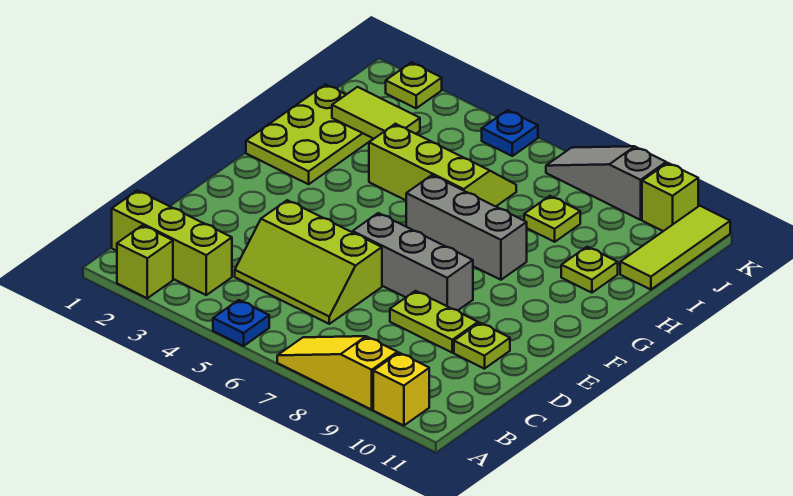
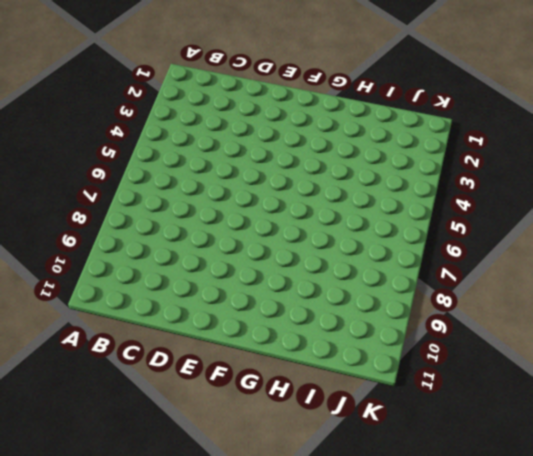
none -> lime 1x1 brick [117,225,173,298]
none -> blue 1x1 plate [213,300,269,346]
none -> yellow 1x3 slope [277,336,397,410]

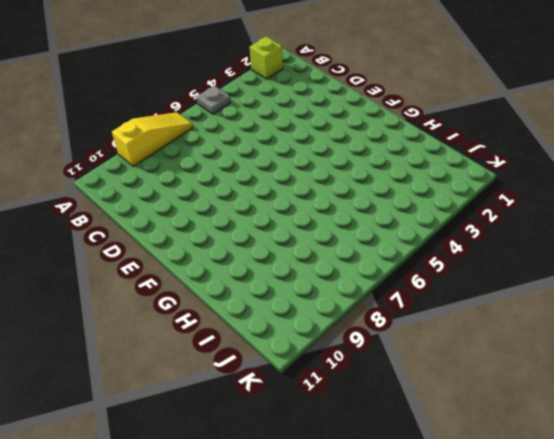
grey 1x1 plate [197,85,231,114] -> blue 1x1 plate [213,300,269,346]
none -> yellow 1x1 brick [373,353,429,426]
none -> lime 1x3 brick [112,190,232,295]
none -> lime 2x3 slope [235,200,382,324]

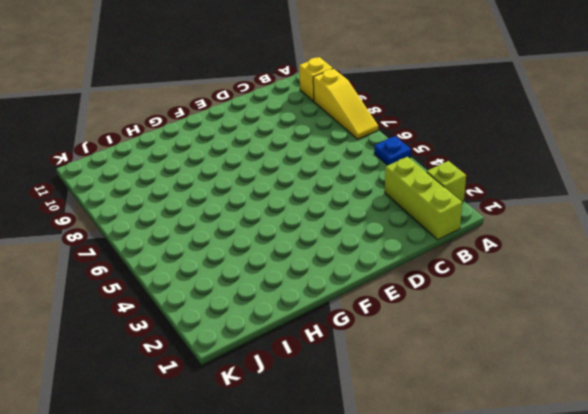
none -> lime 2x3 slope [235,200,382,324]
none -> lime 1x2 plate [390,291,478,353]
none -> lime 1x1 plate [454,323,510,369]

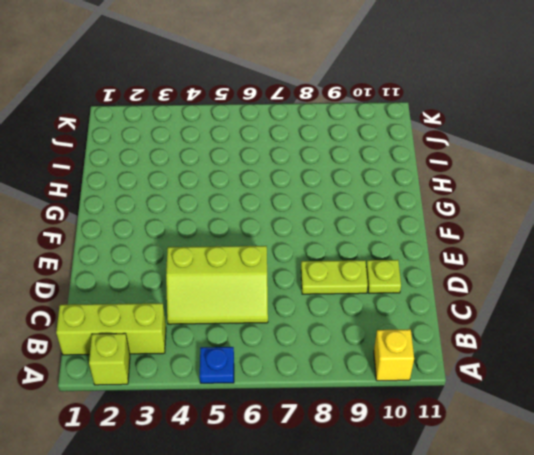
none -> yellow 1x3 slope [277,336,397,410]
none -> grey 1x3 brick [353,213,473,310]
none -> lime 2x3 plate [246,85,373,184]

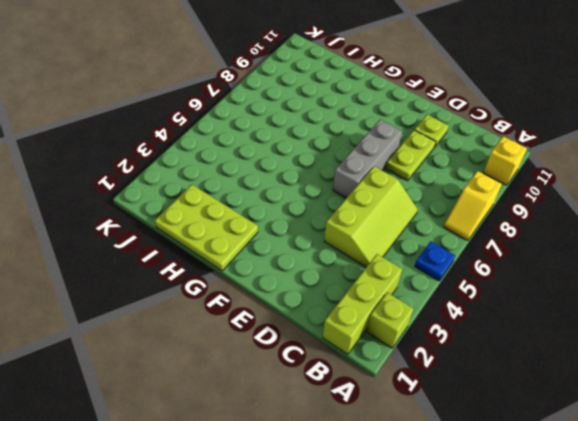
yellow 1x2 slope [444,171,502,241] -> yellow 1x3 slope [277,336,397,410]
none -> grey 1x3 brick [406,175,527,280]
none -> lime 2x3 slope [369,124,516,206]
none -> lime 1x1 plate [561,247,618,293]

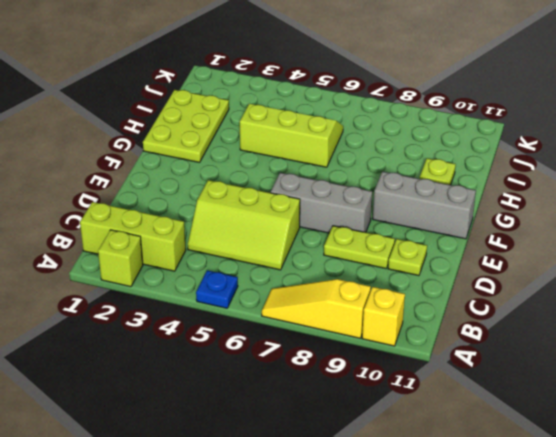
grey 1x3 brick [373,172,476,239] -> grey 1x3 brick moved to [406,175,527,280]
none -> lime 1x1 plate [524,196,580,242]
none -> lime 1x3 tile [620,206,730,290]
none -> lime 1x1 plate [386,62,442,108]

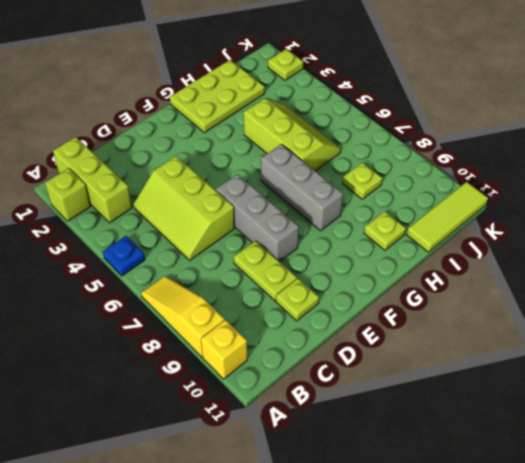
none -> blue 1x1 plate [482,110,538,156]
none -> grey 1x3 slope [546,146,666,220]
none -> lime 1x1 brick [642,163,698,231]

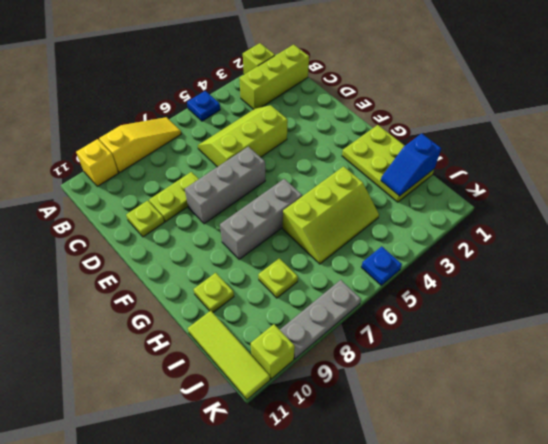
blue 1x2 slope [381,133,441,196] -> lime 1x2 tile [332,87,420,139]
grey 1x3 plate [280,280,361,359] -> grey 1x3 slope [546,146,666,220]
none -> lime 1x1 plate [386,62,442,108]

